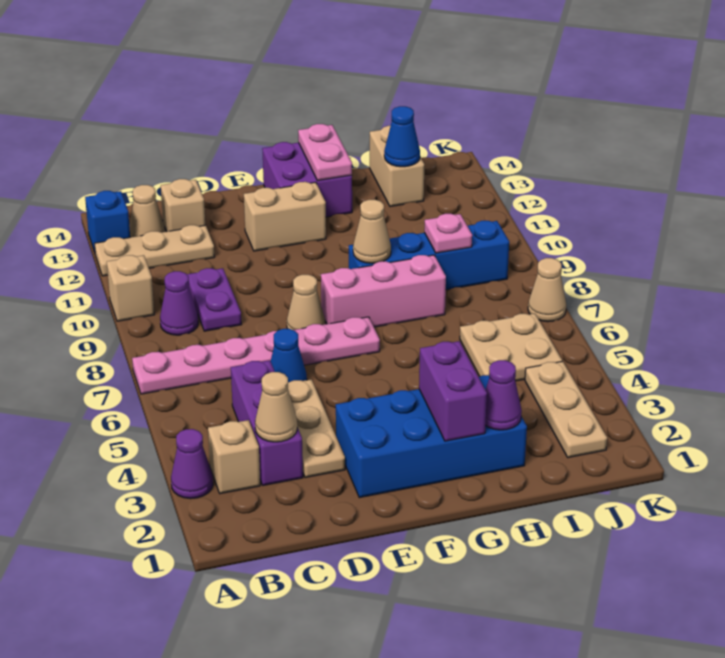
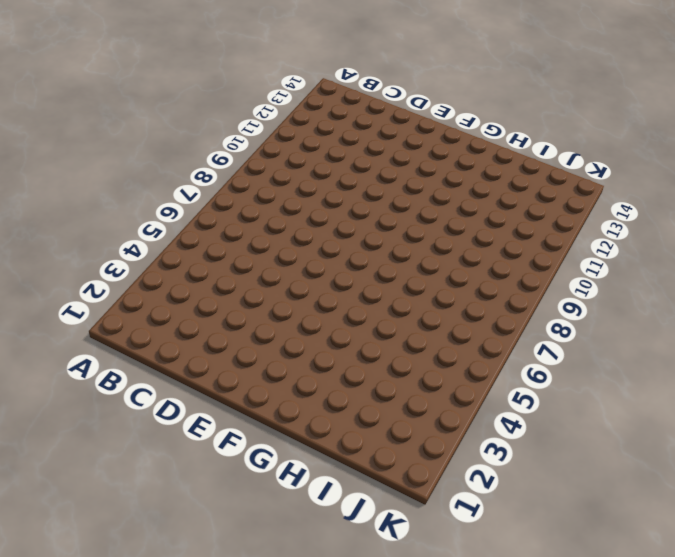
none -> purple 1x1 cone [171,429,213,499]
none -> pink 1x6 plate [132,317,380,394]
none -> tan 1x1 brick [107,255,155,321]
none -> tan 1x3 plate [94,225,214,276]

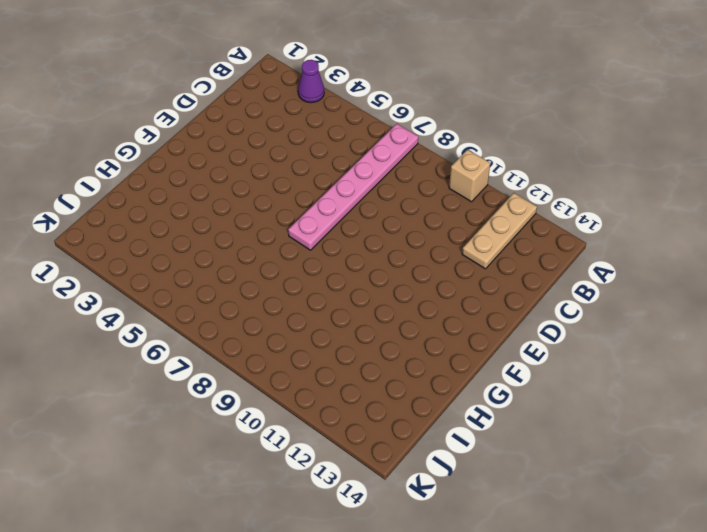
none -> blue 1x1 brick [85,191,130,252]
none -> tan 1x1 brick [208,420,260,494]
none -> purple 1x1 cone [160,271,198,335]
none -> tan 1x1 cone [129,185,165,237]

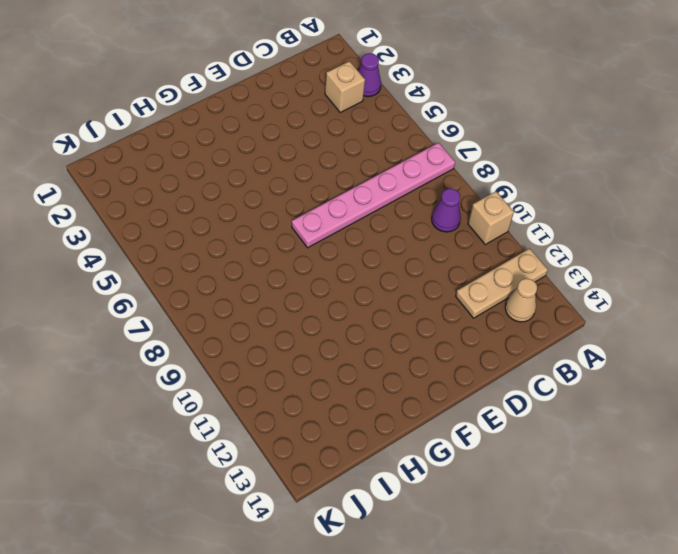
none -> blue 1x1 brick [85,191,130,252]
none -> purple 1x3 brick [231,360,303,485]
none -> purple 1x2 plate [187,268,242,331]
none -> tan 1x1 brick [161,179,205,231]

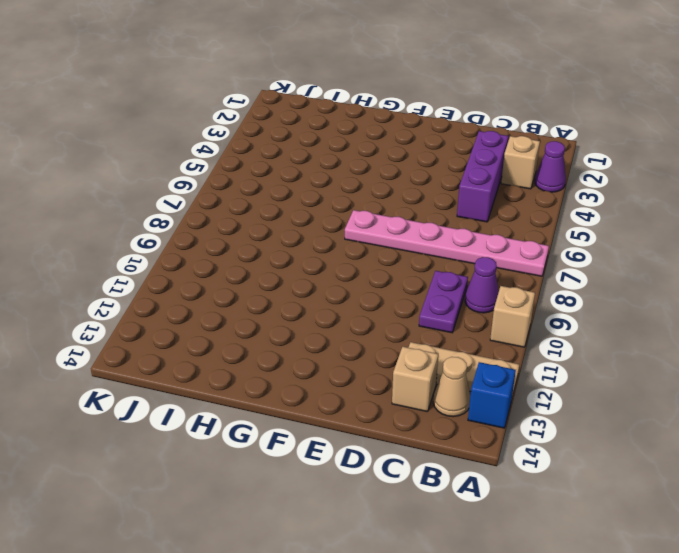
none -> tan 1x3 plate [288,379,345,478]
none -> blue 1x1 cone [271,329,307,382]
none -> blue 2x4 brick [336,375,527,498]
none -> tan 1x1 cone [287,275,325,330]

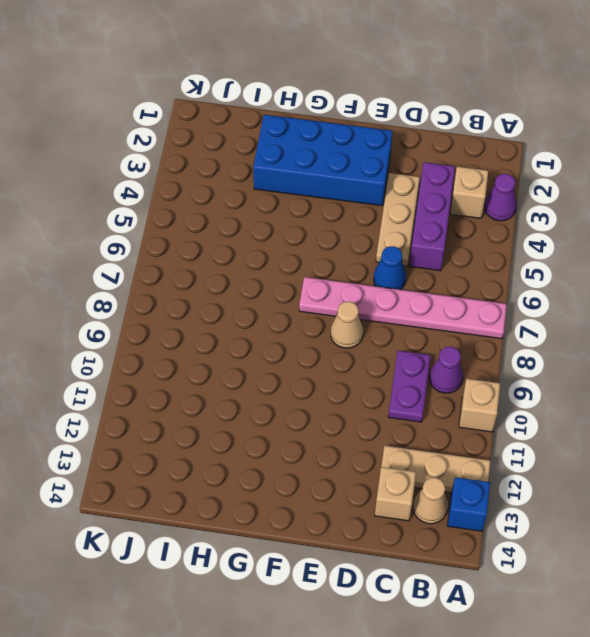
none -> tan 1x2 brick [244,182,326,251]
none -> pink 1x3 brick [321,255,446,327]
none -> purple 2x2 brick [262,142,352,217]
none -> blue 1x4 brick [349,221,509,290]

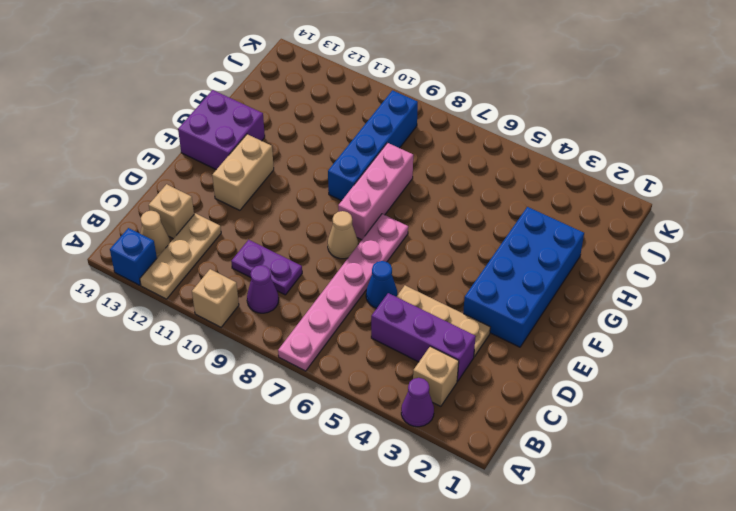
none -> tan 2x2 plate [460,313,562,381]
none -> tan 1x2 brick [370,126,424,207]
none -> tan 1x3 plate [525,361,607,458]
none -> tan 1x1 cone [528,258,566,322]

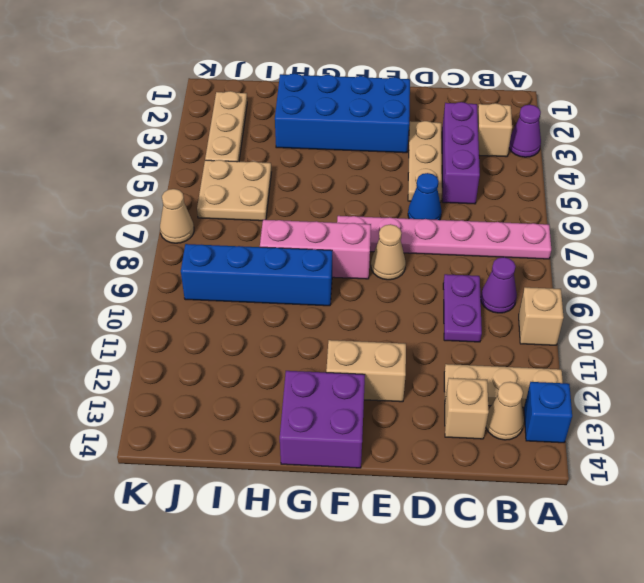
none -> tan 1x2 brick [370,126,424,207]
none -> tan 1x1 cone [255,372,297,442]
none -> purple 1x2 brick [419,341,487,441]
none -> tan 1x1 cone [353,200,391,263]

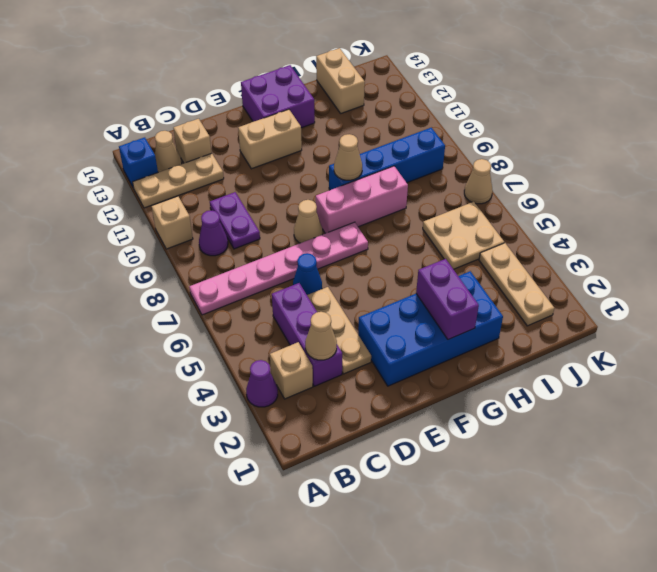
none -> pink 1x2 plate [298,124,352,181]
none -> purple 1x1 cone [485,360,522,430]
none -> pink 1x1 plate [424,214,472,253]
none -> blue 1x1 cone [384,106,420,167]

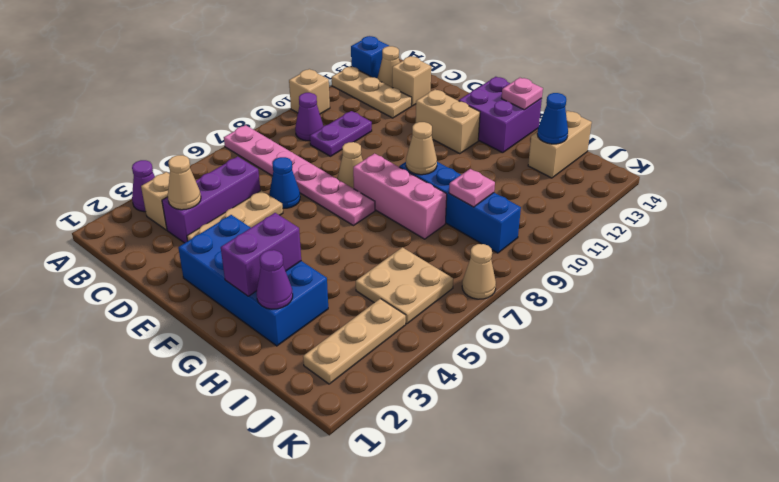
pink 1x1 plate [502,78,543,110] -> pink 1x2 plate [298,124,352,181]

